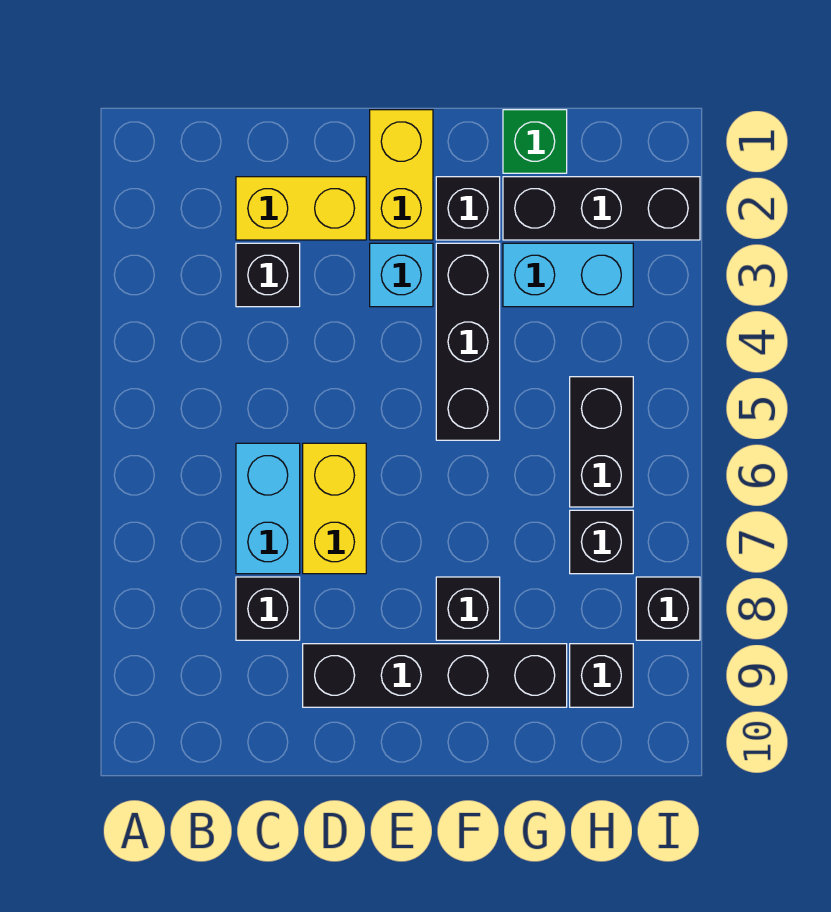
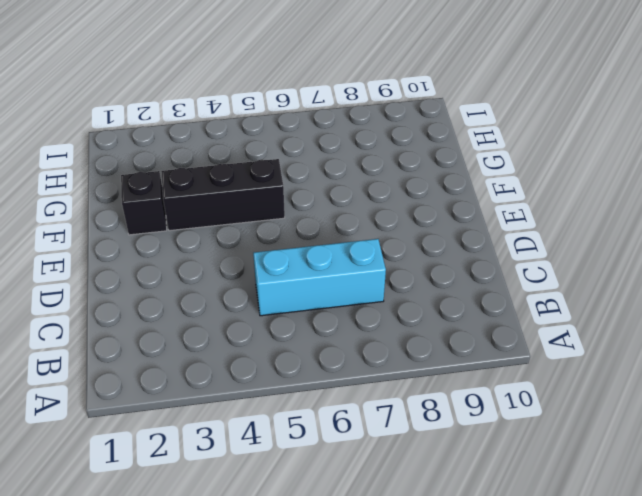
cyan 1x3 brick [253,239,386,316] -> cyan 1x2 brick [236,443,300,574]
none -> yellow 1x2 brick [236,177,366,240]
none -> black 1x1 brick [236,243,300,307]
none -> black 1x1 brick [236,577,300,640]

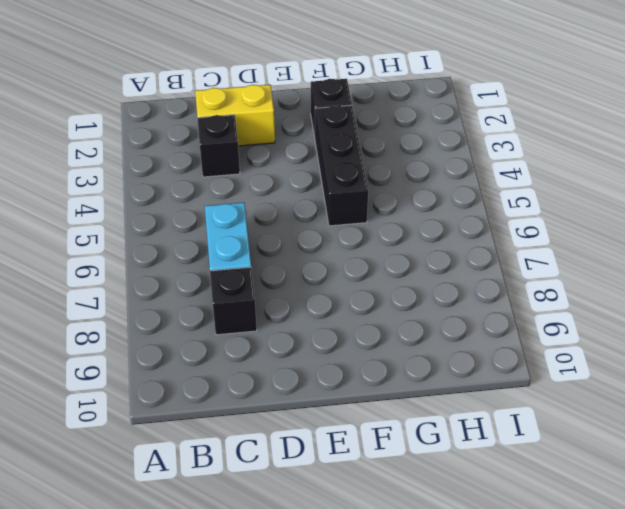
none -> yellow 1x2 brick [303,443,366,574]
none -> black 1x4 brick [303,644,567,707]
none -> yellow 1x2 brick [370,110,433,240]

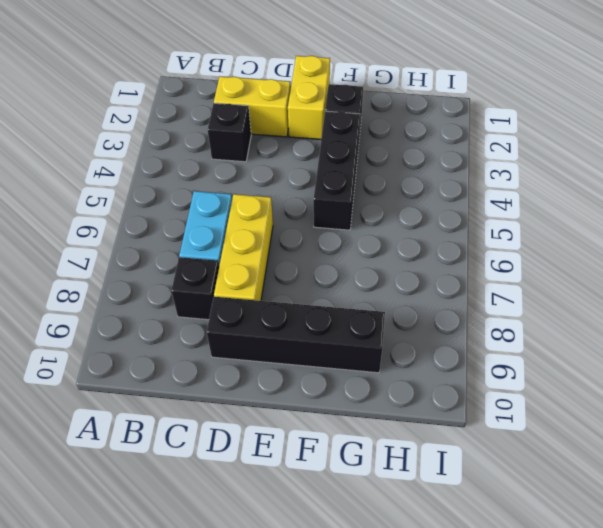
yellow 1x3 brick [214,194,273,301] -> yellow 1x2 brick [303,443,366,574]
none -> cyan 1x1 brick [370,243,433,307]
none -> black 1x1 brick [436,577,500,640]
none -> green 1x1 brick [503,110,567,173]

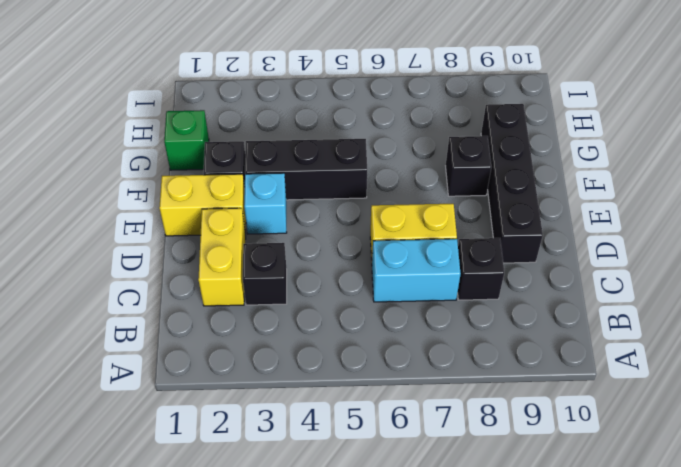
none -> black 1x3 brick [503,177,700,240]
none -> cyan 1x2 brick [503,243,633,307]
none -> black 1x2 brick [570,377,633,507]

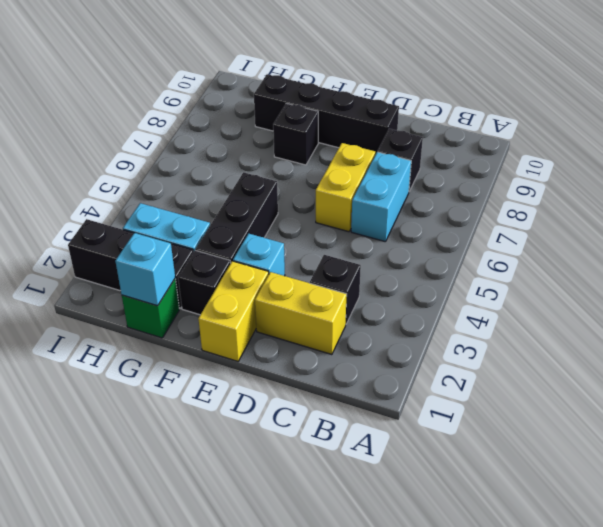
cyan 1x1 brick [115,233,175,306] -> none
none -> black 1x2 brick [570,377,633,507]
none -> black 1x1 brick [570,510,633,574]
none -> black 1x1 brick [570,644,633,707]

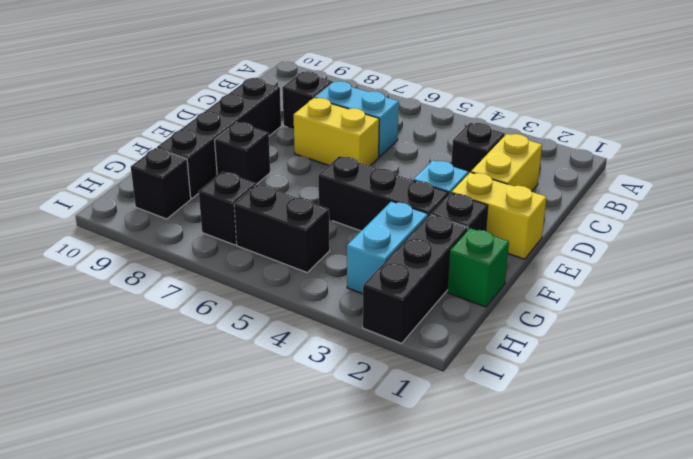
none -> black 1x1 brick [636,577,700,640]

